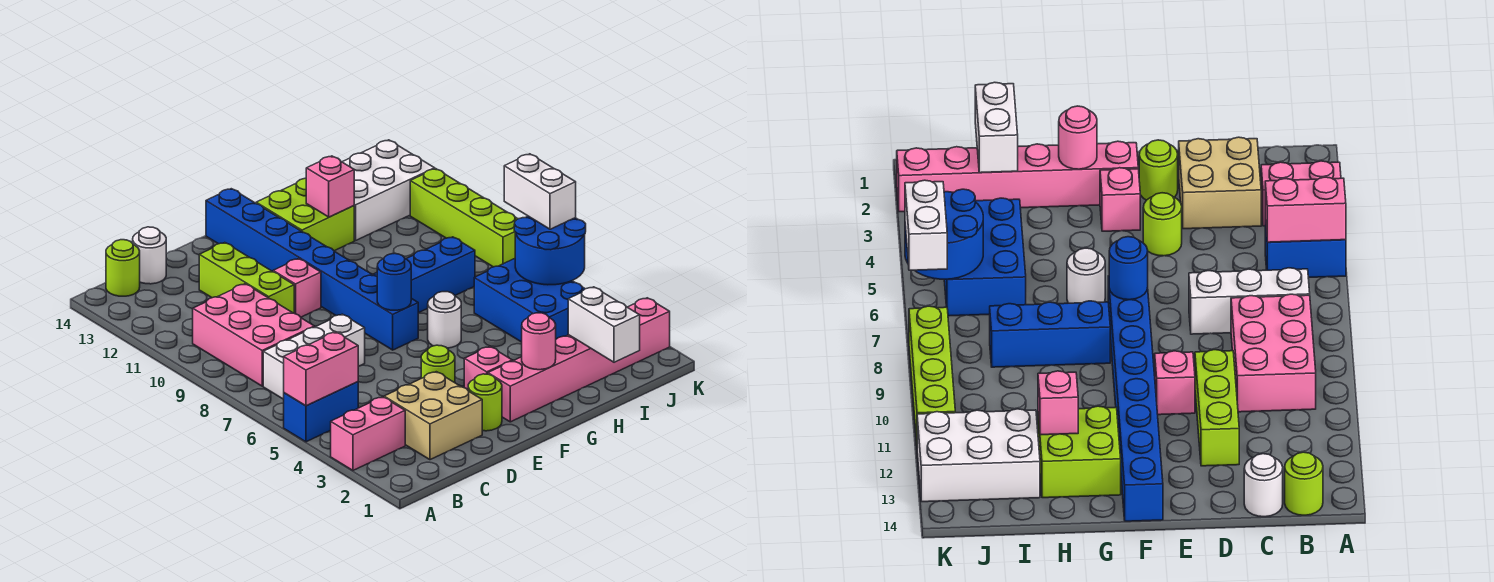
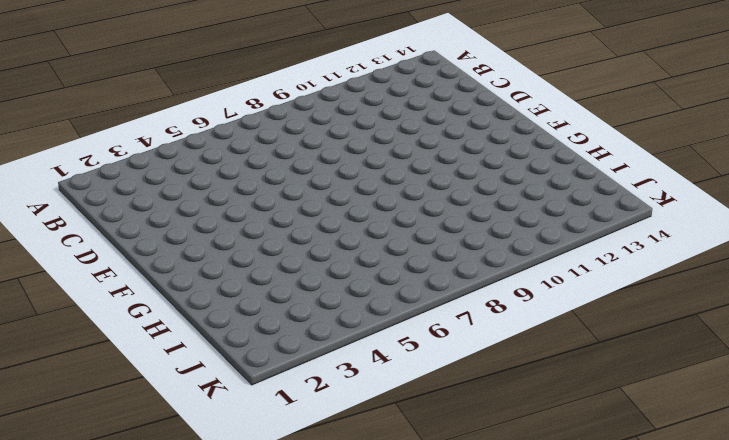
none -> pink 1x2 brick [331,397,405,470]
none -> blue 1x2 brick [284,382,358,442]
none -> white 1x3 brick [263,314,365,399]

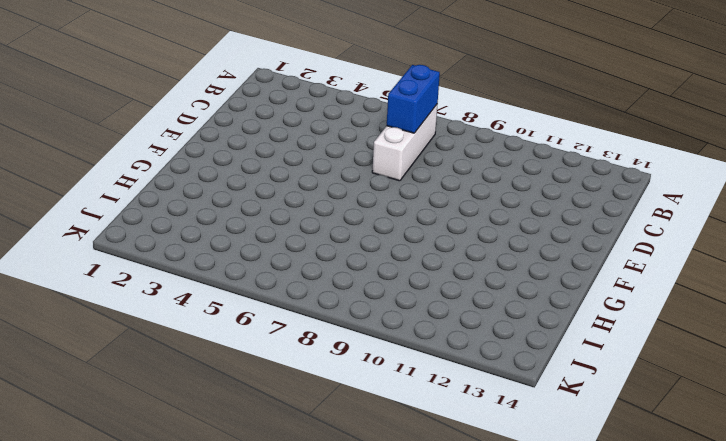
blue 1x2 brick [387,65,440,133] -> blue 1x2 brick moved to [284,382,358,442]
none -> pink 1x2 brick [331,397,405,470]
none -> pink 2x3 brick [193,284,314,386]
none -> lime 1x1 round brick [106,240,140,296]

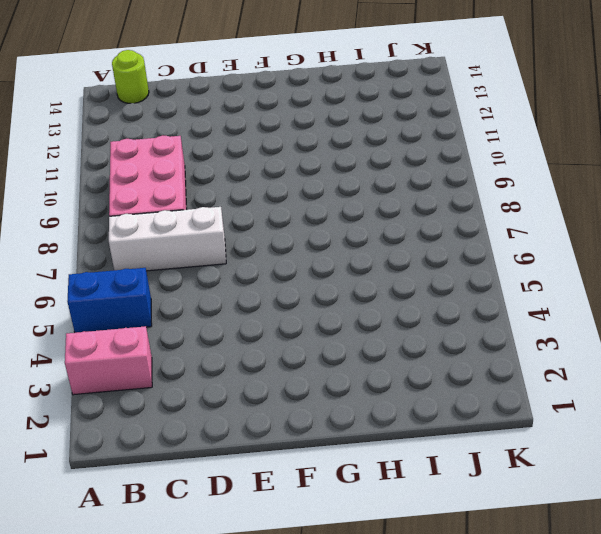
none -> tan 2x2 brick [384,372,482,460]
none -> white 1x1 round brick [133,227,166,284]
none -> lime 1x3 brick [199,243,294,313]

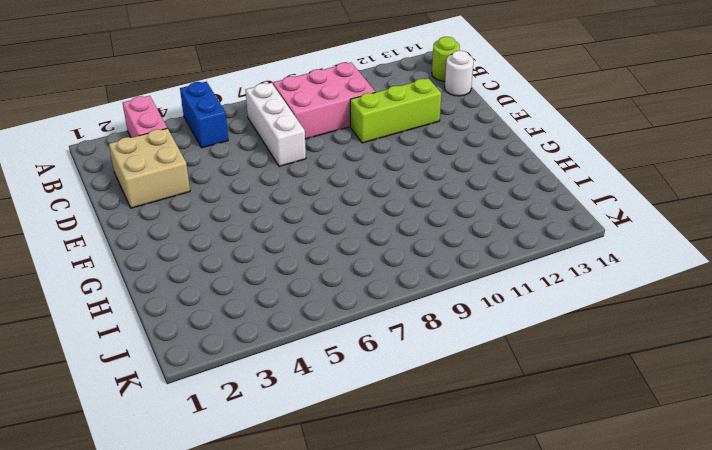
none -> lime 1x1 round brick [468,374,502,431]
none -> lime 1x1 round brick [421,345,455,383]
none -> pink 1x1 brick [273,259,321,317]

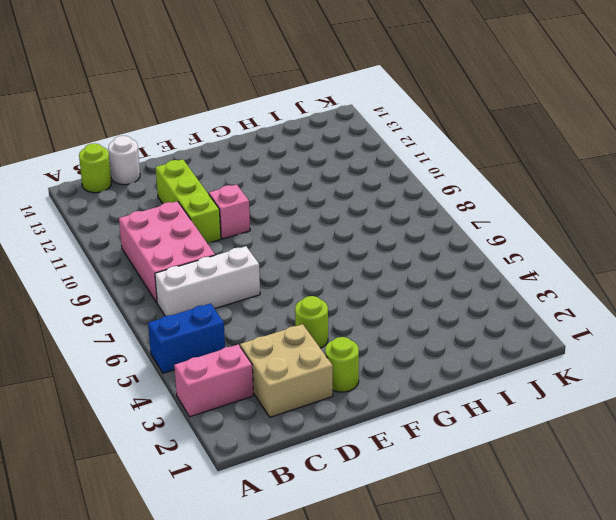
none -> pink 1x6 brick [488,298,670,422]
none -> pink 1x1 brick [464,347,512,390]
none -> blue 1x8 brick [206,189,418,350]

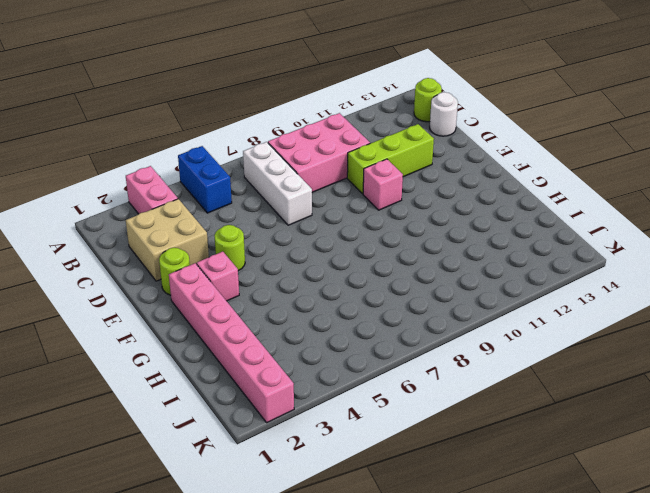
none -> blue 1x8 brick [206,189,418,350]
none -> white 1x1 round brick [428,292,461,348]
none -> blue 1x3 brick [374,237,475,313]

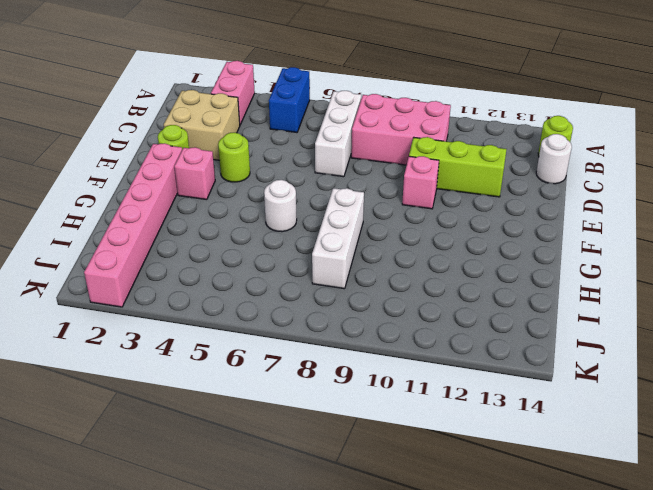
white 1x3 brick [312,188,364,289] -> blue 1x3 brick [374,237,475,313]
none -> blue 1x8 brick [206,189,418,350]
none -> lime 2x2 brick [256,178,354,251]
none -> blue 2x3 brick [474,259,585,342]

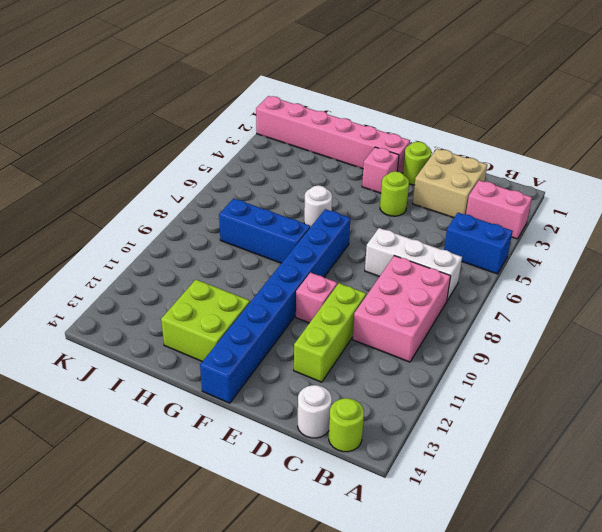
none -> blue 2x3 brick [474,259,585,342]
none -> white 2x3 brick [343,140,435,241]
none -> lime 1x4 brick [410,169,518,267]

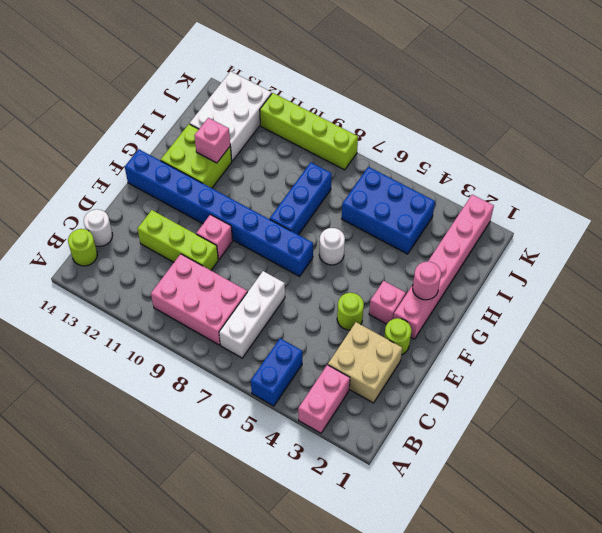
none -> pink 1x2 brick [284,332,358,406]
none -> blue 1x1 round brick [377,254,411,310]
none -> white 1x2 brick [568,287,640,362]

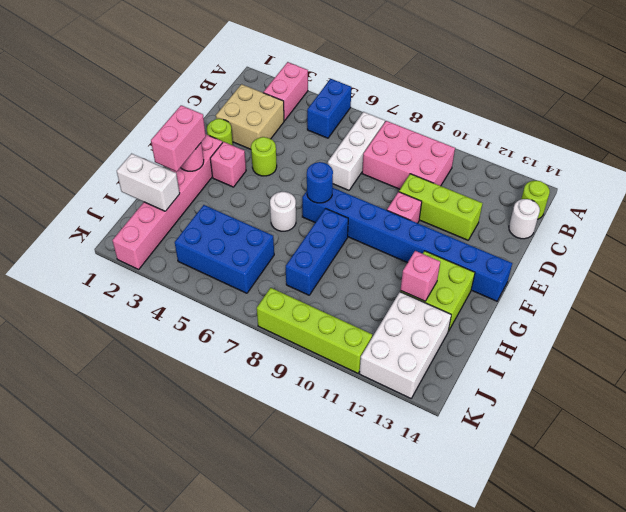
pink 1x2 brick [151,105,206,172] -> pink 1x2 brick moved to [284,332,358,406]
none -> blue 2x2 round brick [514,216,586,285]
none -> white 1x2 brick [504,154,576,229]

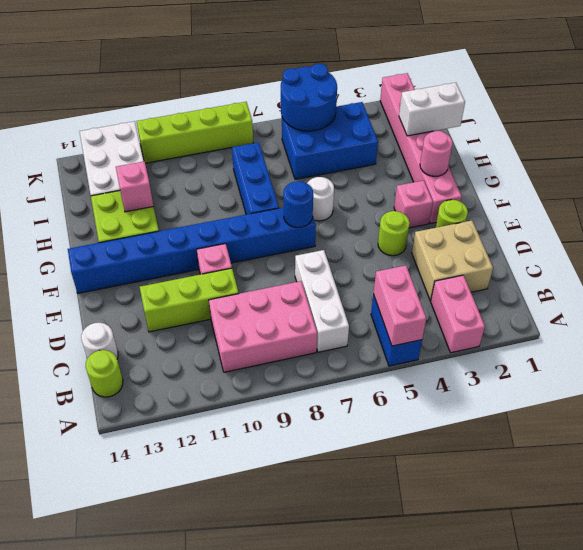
none -> white 1x2 brick [504,154,576,229]

